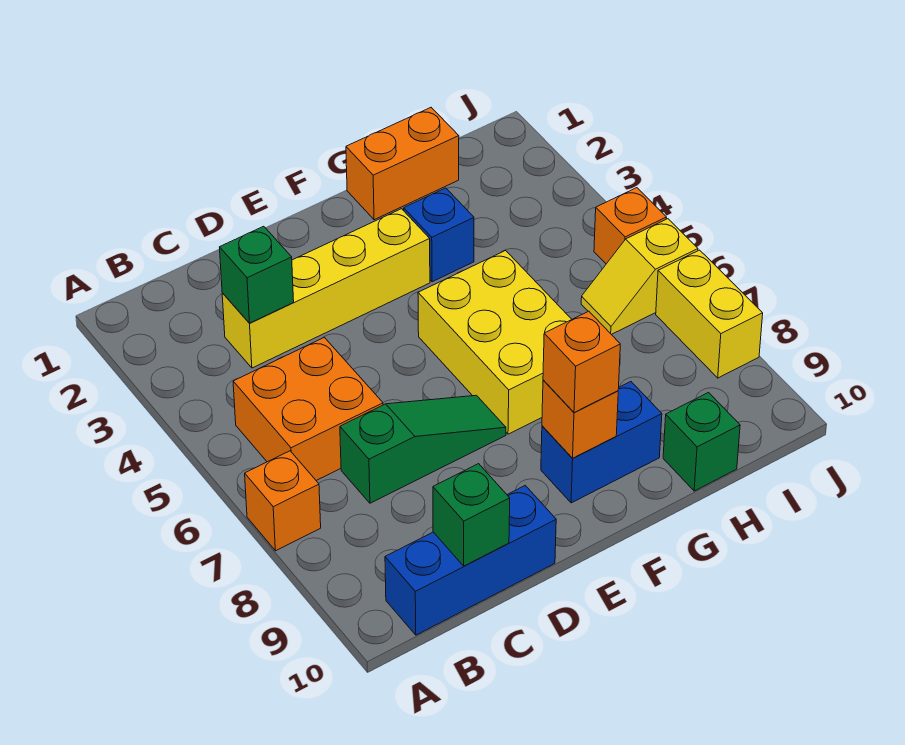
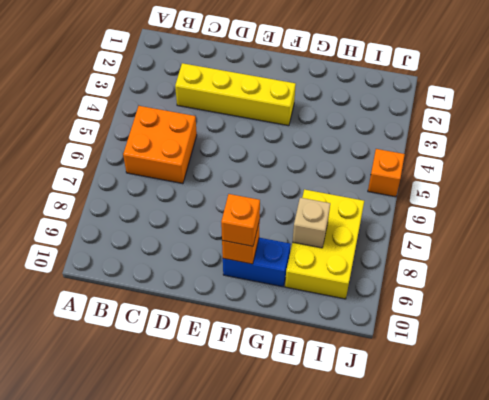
yellow 2x3 brick [285,189,364,299] -> yellow 2x3 brick moved to [418,251,572,434]
tan 1x1 brick [293,198,330,248] -> none
none -> orange 1x1 brick [245,451,321,551]
none -> blue 1x3 brick [385,486,556,635]
none -> green 1x3 slope [340,395,506,503]

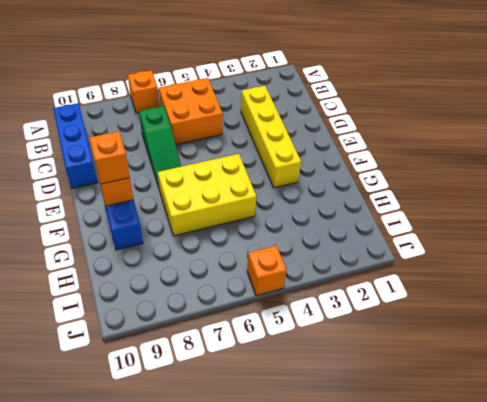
none -> orange 1x2 brick [346,108,459,220]
none -> blue 1x1 brick [404,188,474,282]
none -> green 1x1 brick [663,393,740,491]

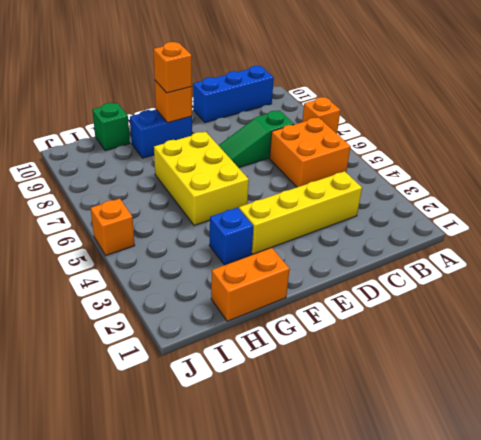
none -> yellow 1x2 slope [581,219,698,334]
none -> yellow 1x2 brick [656,250,763,378]
none -> green 1x1 brick [220,226,294,323]

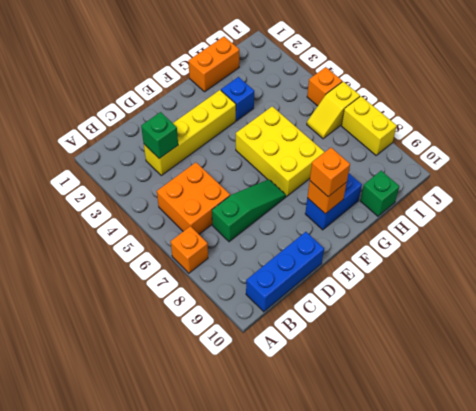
none -> green 1x1 brick [433,464,510,566]

